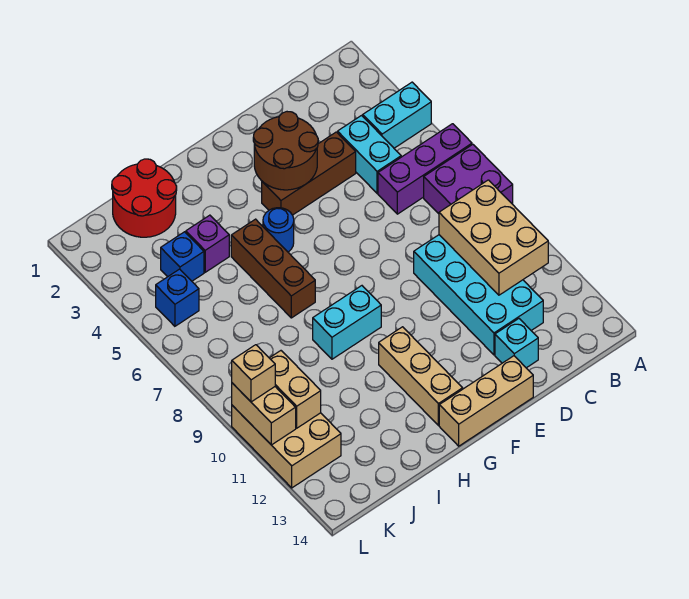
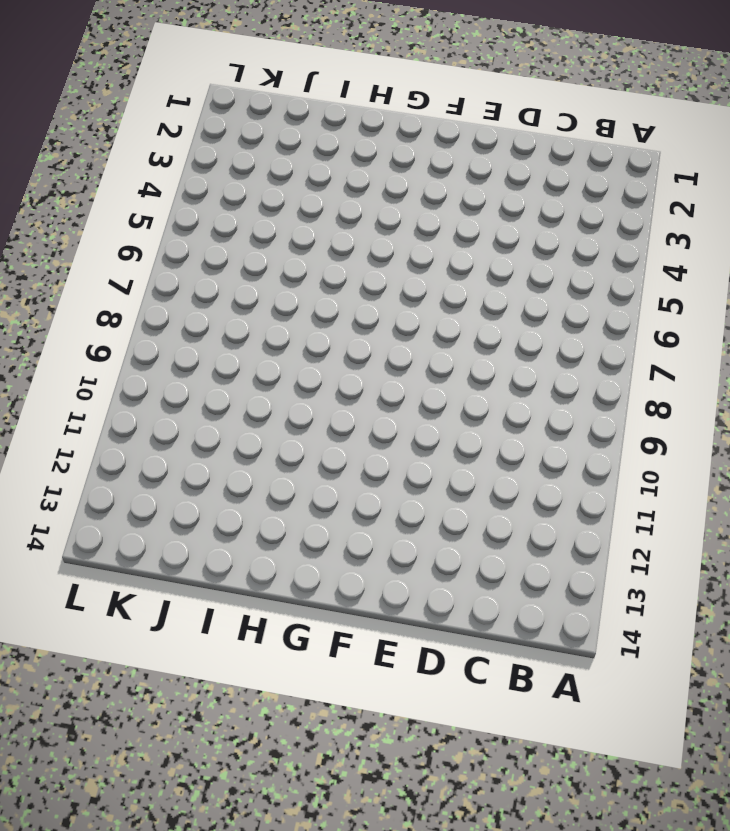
none -> cyan 1x2 brick [363,82,431,148]
none -> purple 1x3 brick [378,124,472,214]
none -> purple 2x2 brick [424,144,513,214]

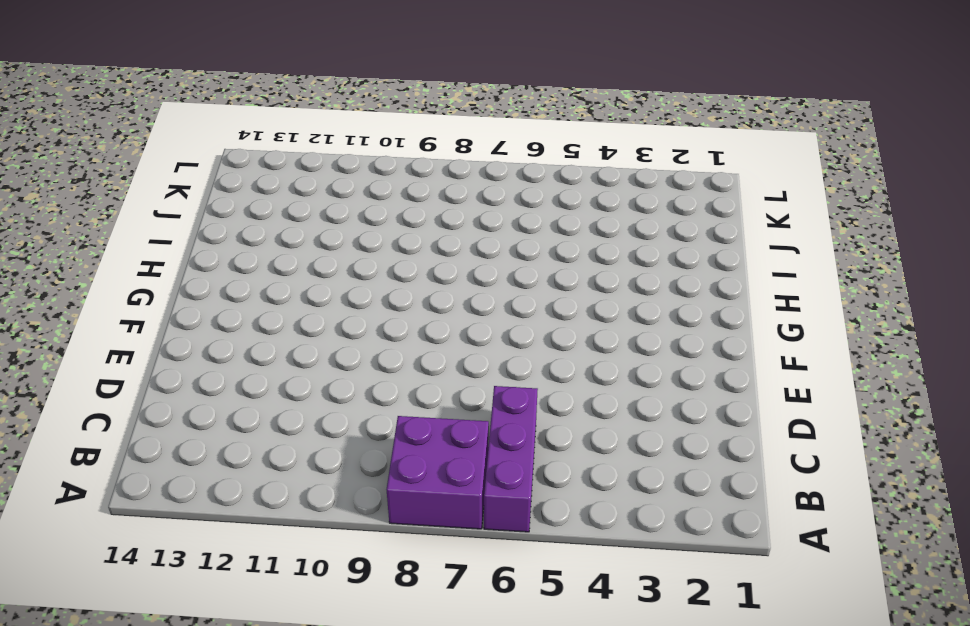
none -> cyan 1x2 brick [363,82,431,148]
none -> cyan 1x2 brick [338,116,401,193]
none -> cyan 2x4 brick [414,235,543,355]

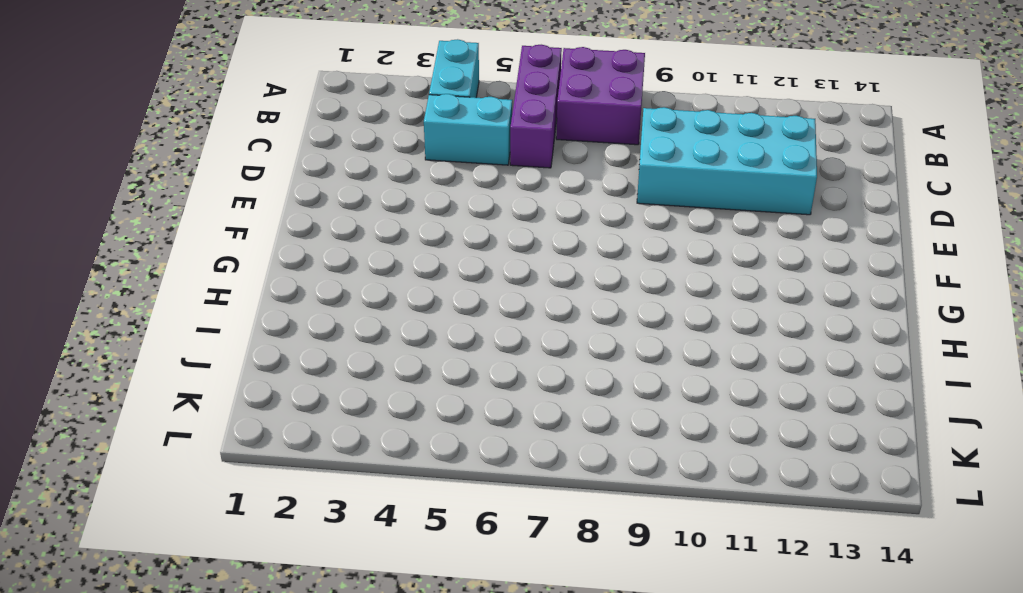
none -> brown 1x3 brick [262,132,356,215]
none -> cyan 1x1 brick [495,319,538,368]
none -> tan 1x3 brick [439,356,533,446]

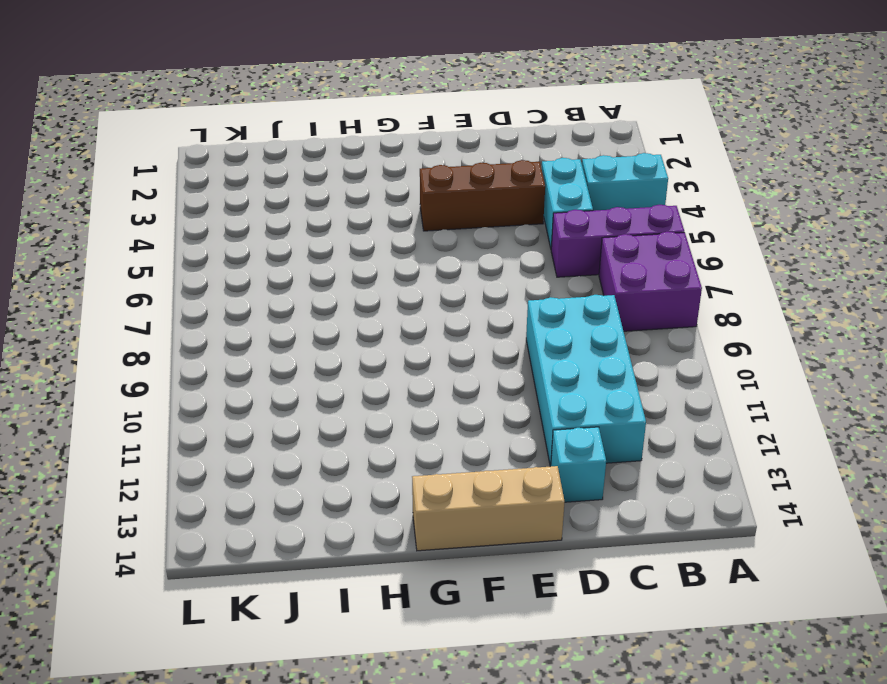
none -> blue 1x1 round brick [263,208,294,252]
none -> cyan 1x2 brick [313,286,381,359]
none -> tan 1x3 brick [379,327,463,425]

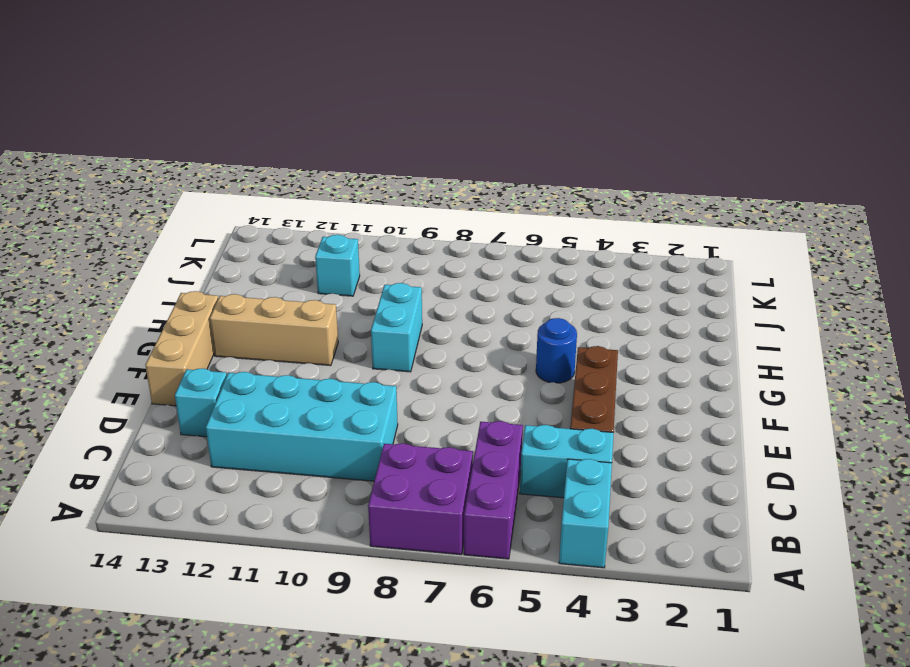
cyan 1x1 brick [315,235,360,296] -> none
none -> brown 1x3 brick [231,219,315,318]
none -> red 2x2 round brick [112,159,177,237]
none -> purple 1x1 brick [186,215,229,272]

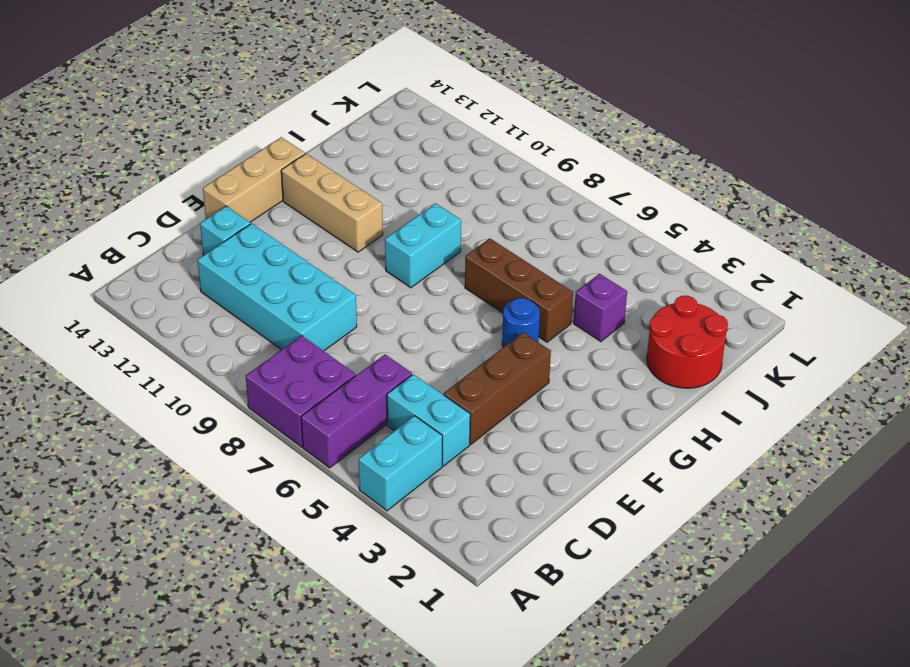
none -> blue 1x1 brick [161,232,204,281]
none -> blue 1x1 brick [156,269,199,326]
none -> tan 2x3 brick [232,405,341,488]

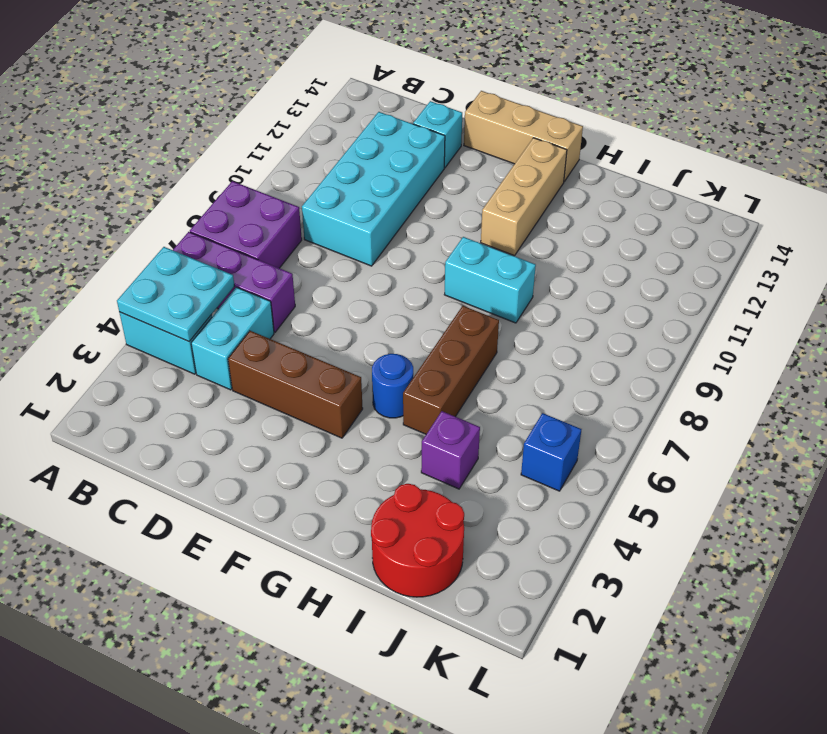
cyan 2x2 plate [117,247,234,341] -> none
none -> blue 1x1 brick [161,232,204,281]
none -> tan 2x3 brick [232,405,341,488]
none -> tan 2x3 brick [439,180,548,295]

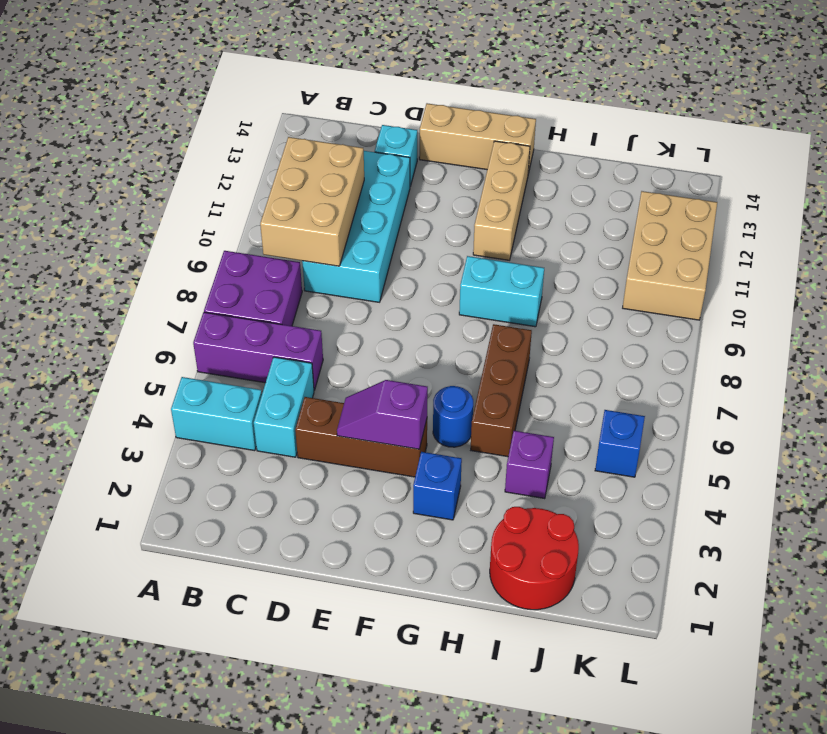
purple 1x2 slope [337,380,428,449] -> brown 2x2 round brick [253,112,318,190]
blue 1x1 brick [413,452,462,520] -> blue 1x1 brick moved to [161,232,204,281]
none -> tan 1x2 brick [270,351,321,428]
none -> tan 1x2 brick [232,383,296,445]
none -> tan 1x1 brick [232,345,275,402]

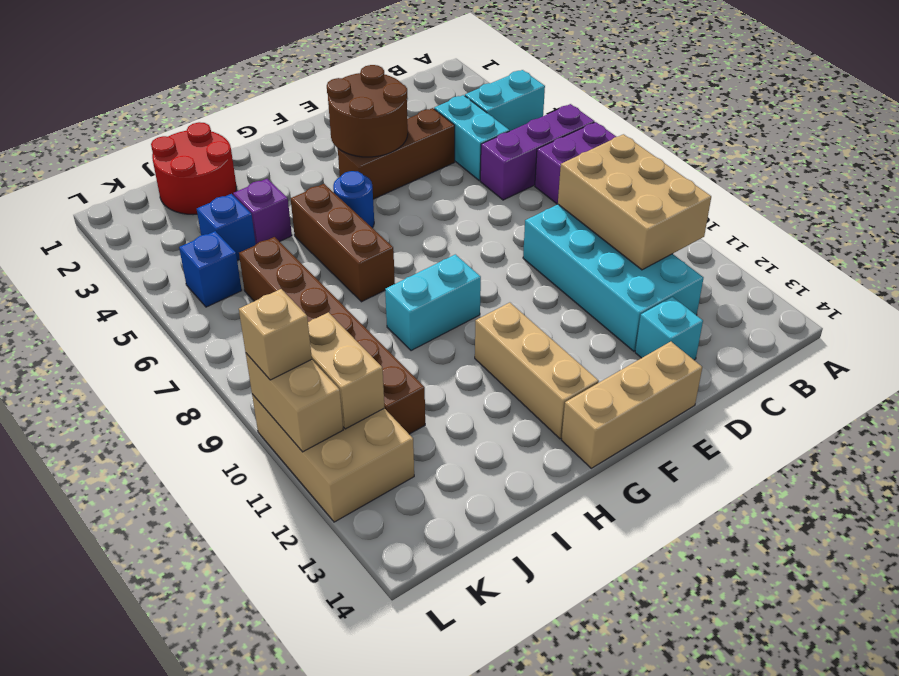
brown 1x6 brick [239,237,425,434] -> none

